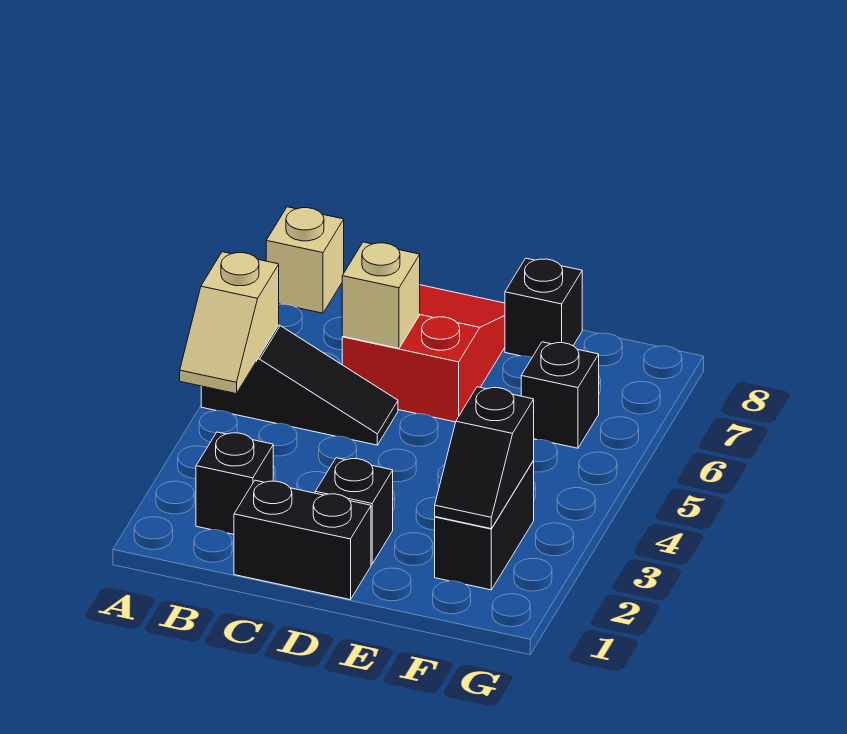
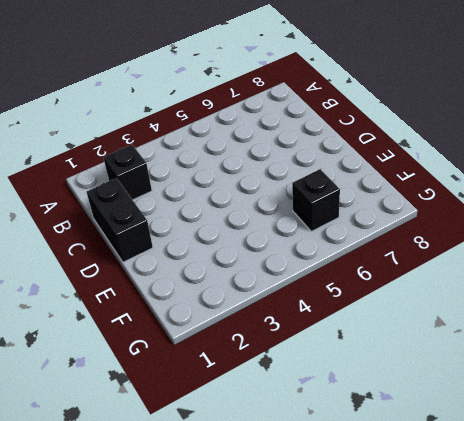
none -> black 1x3 slope [201,325,398,445]
none -> tan 1x1 brick [266,207,344,313]
none -> red 2x3 slope [342,285,505,422]

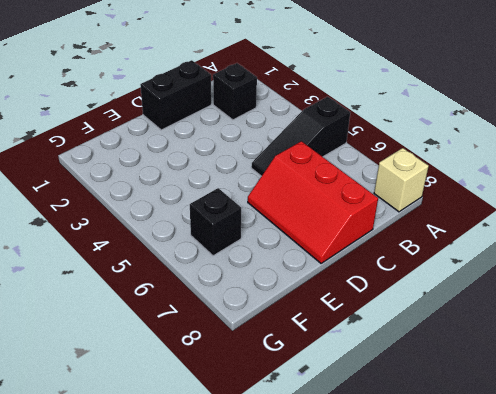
red 2x3 slope [248,141,378,264] -> red 2x3 slope turned to [342,285,505,422]
none -> black 1x1 brick [315,458,393,564]
none -> black 1x1 brick [505,258,582,357]
none -> black 1x2 brick [435,461,534,590]

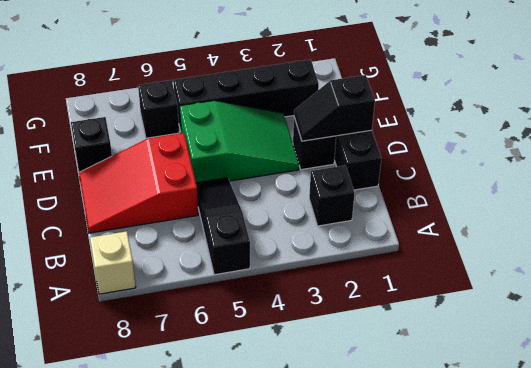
black 1x2 slope [294,75,375,141] -> black 1x2 slope turned to [435,387,534,529]
green 2x3 slope [180,100,299,183] -> none
black 1x4 brick [174,59,319,131] -> black 1x2 brick [435,461,534,590]
none -> tan 1x2 slope [180,252,279,394]
none -> tan 1x1 brick [342,242,420,348]

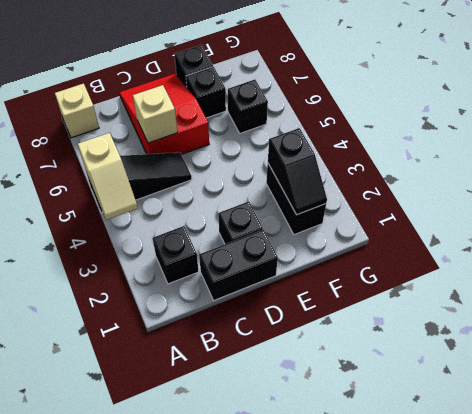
black 1x1 brick [186,67,226,118] -> none

